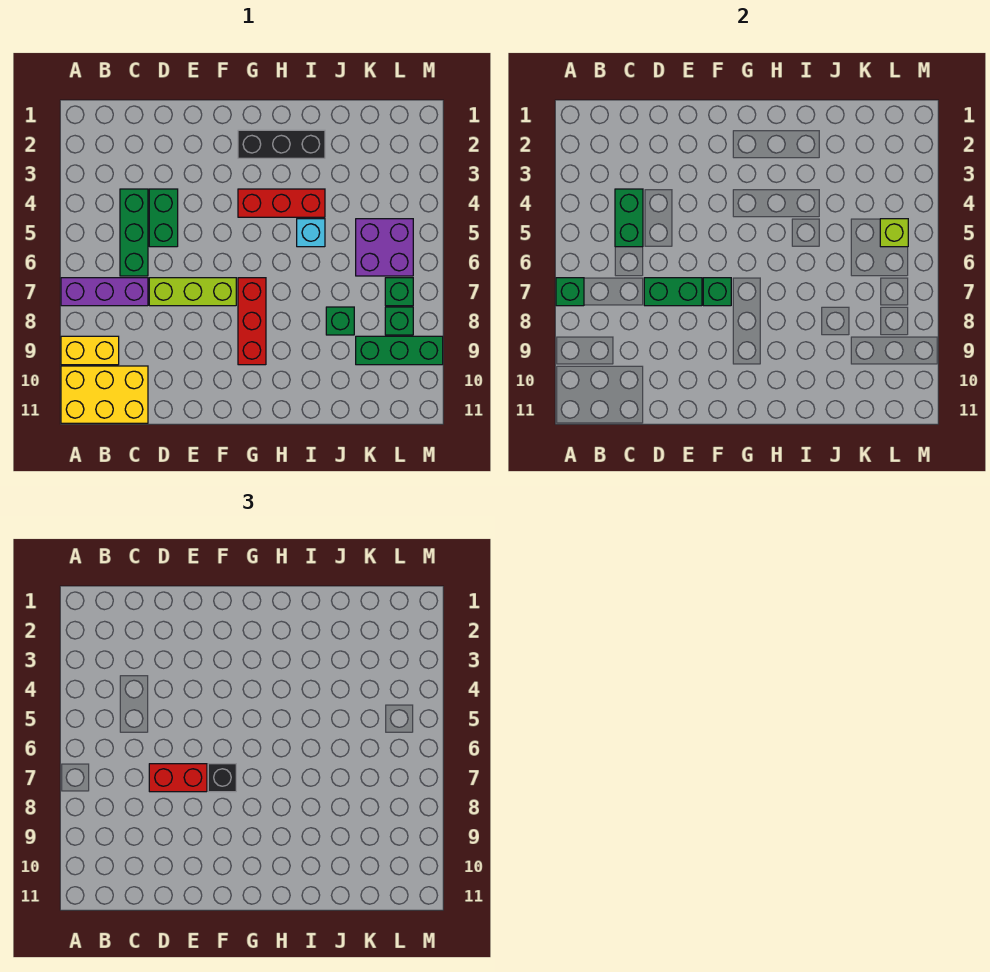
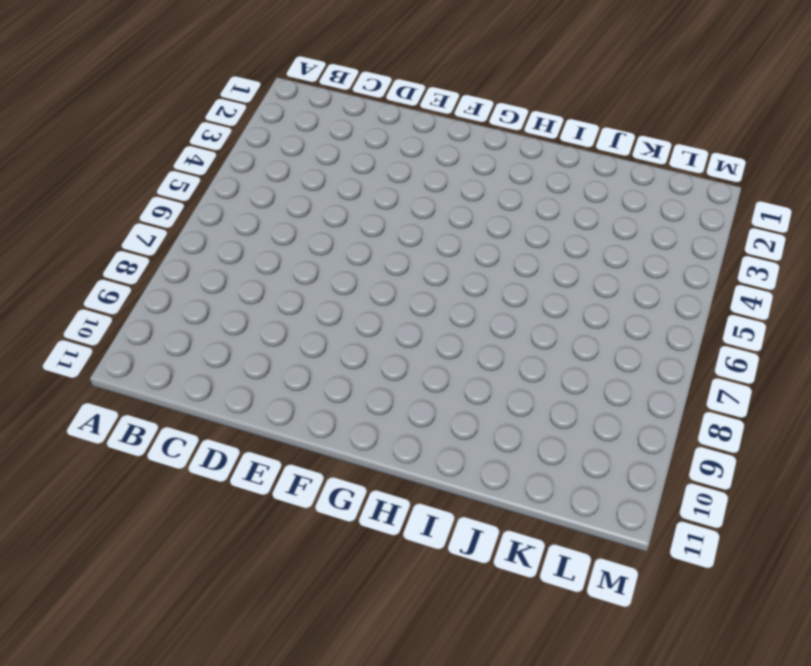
none -> purple 1x3 brick [61,278,148,306]
none -> yellow 1x2 brick [61,336,119,365]
none -> yellow 2x3 brick [61,366,148,423]

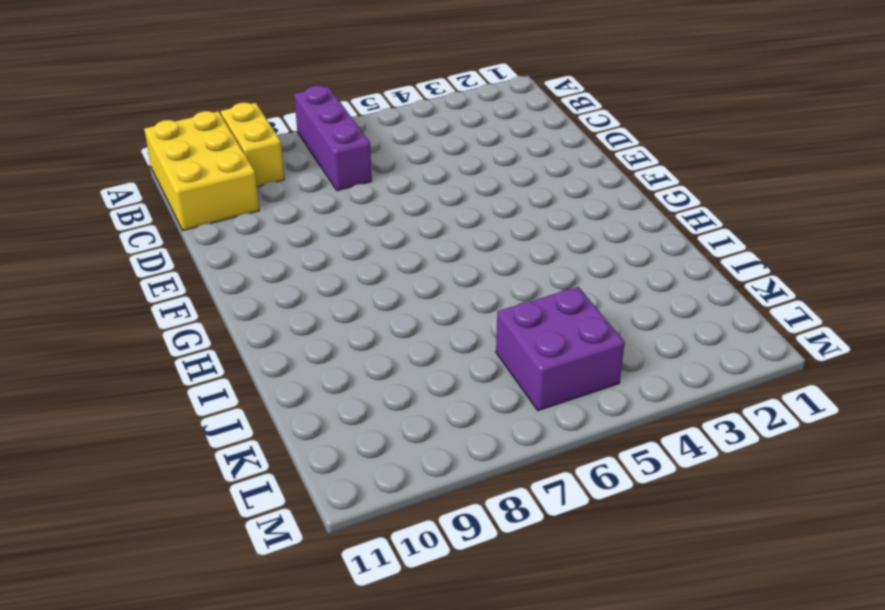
none -> green 1x3 brick [120,189,148,276]
none -> green 1x2 brick [149,189,178,247]
none -> lime 1x3 brick [149,278,236,306]

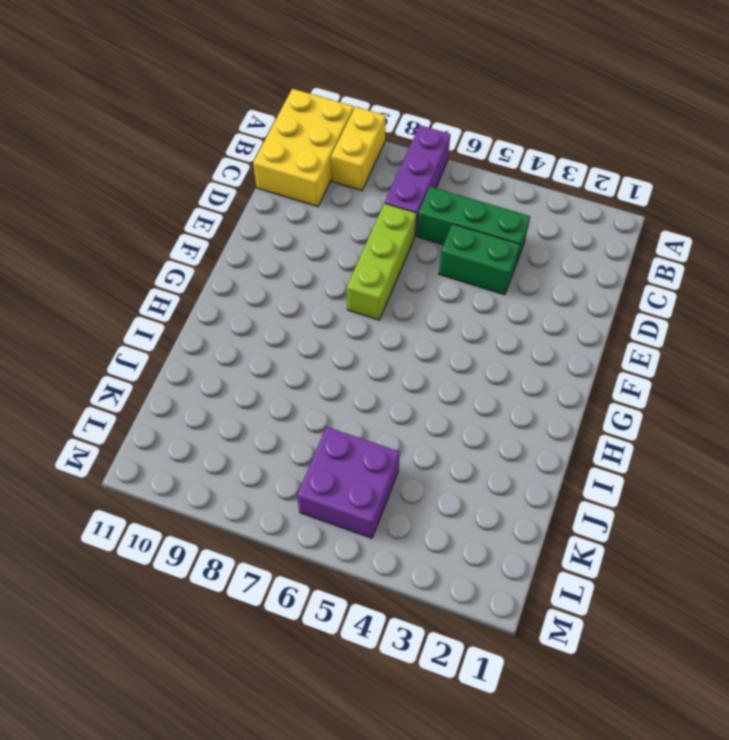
none -> black 1x3 brick [238,130,325,158]
none -> red 1x3 brick [238,189,325,217]
none -> red 1x3 brick [238,278,266,365]

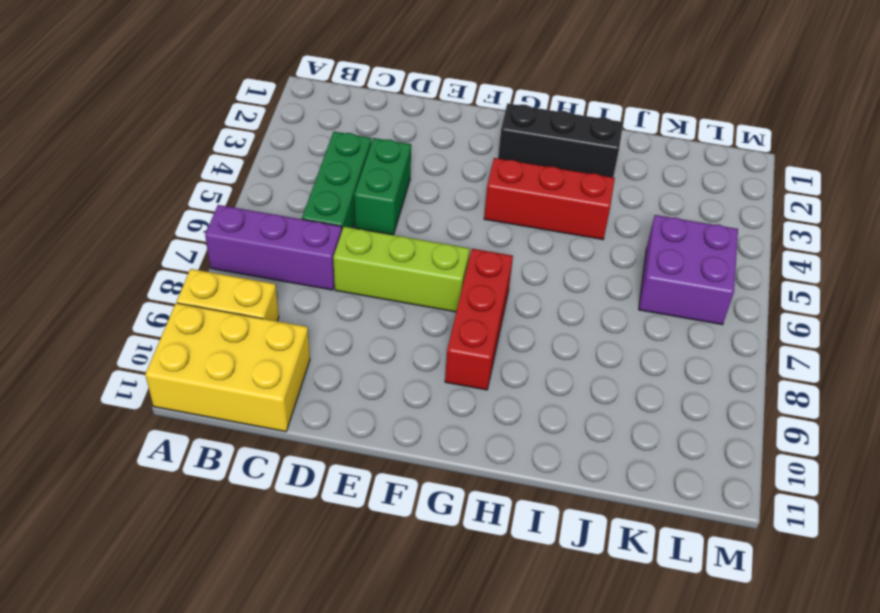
none -> cyan 1x1 brick [297,219,325,247]
none -> green 1x1 brick [326,307,354,335]
none -> green 1x3 brick [356,336,443,365]

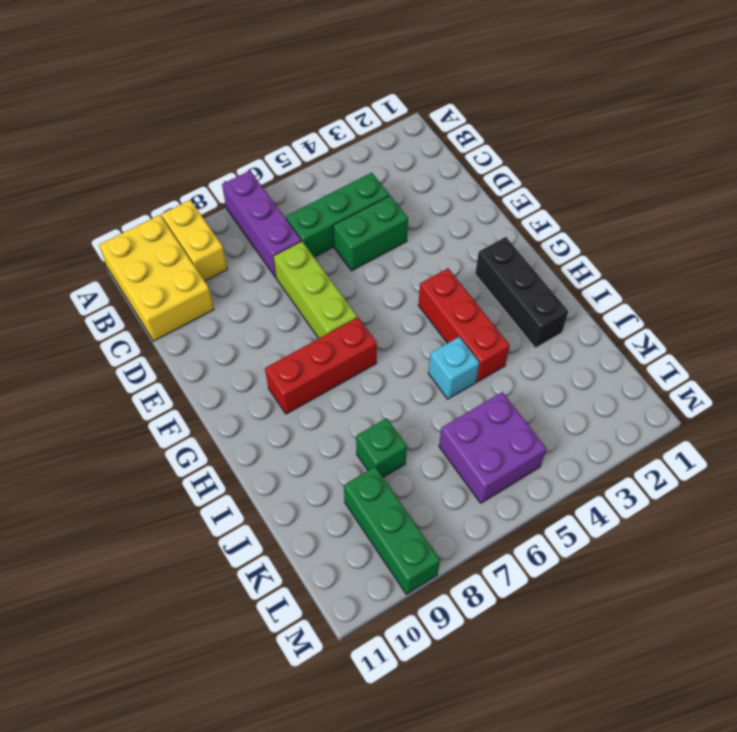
none -> green 1x1 brick [385,278,413,306]
none -> green 1x1 brick [385,307,413,335]
none -> green 1x1 brick [556,278,584,306]

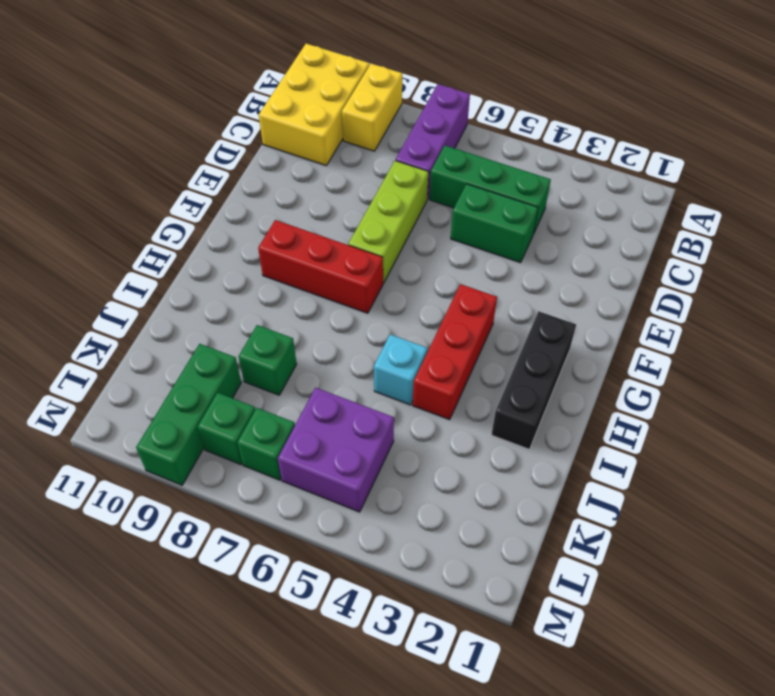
none -> green 1x1 brick [556,278,584,306]
none -> green 1x2 brick [615,189,643,247]
none -> green 1x2 brick [644,278,702,306]

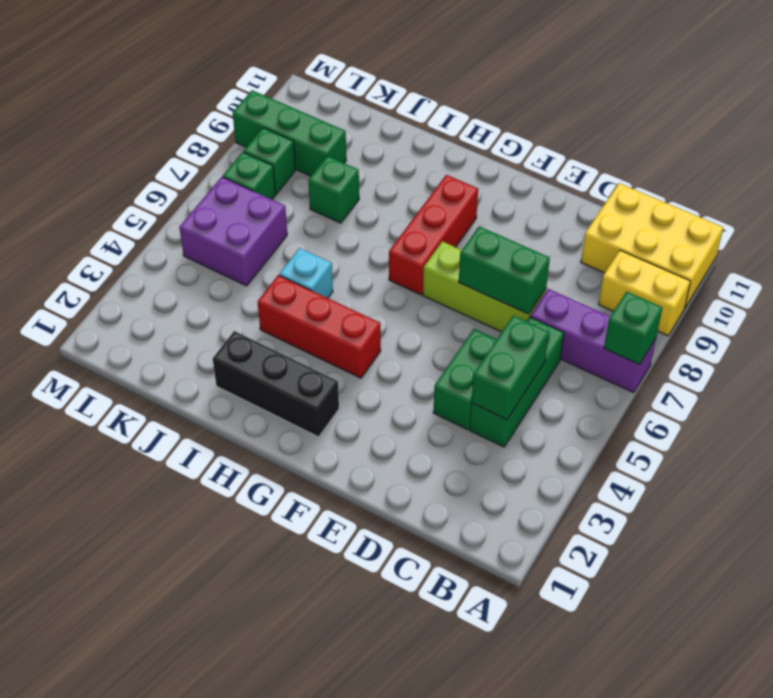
none -> green 1x1 brick [703,278,731,306]
none -> lime 1x1 brick [880,219,908,247]
none -> red 1x2 brick [149,764,207,792]

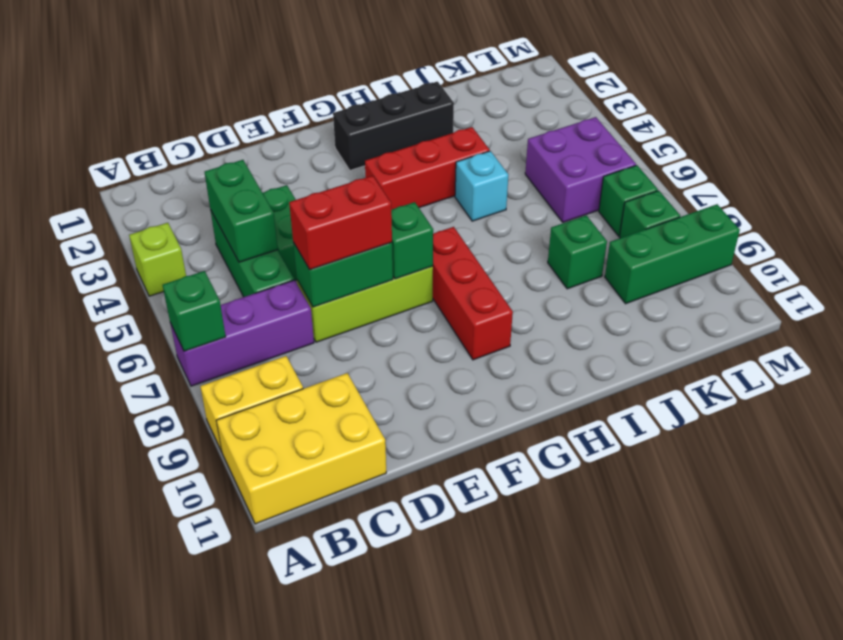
lime 1x1 brick [129,223,186,296] -> lime 1x1 brick moved to [880,219,908,247]
none -> black 1x1 brick [208,764,236,792]

